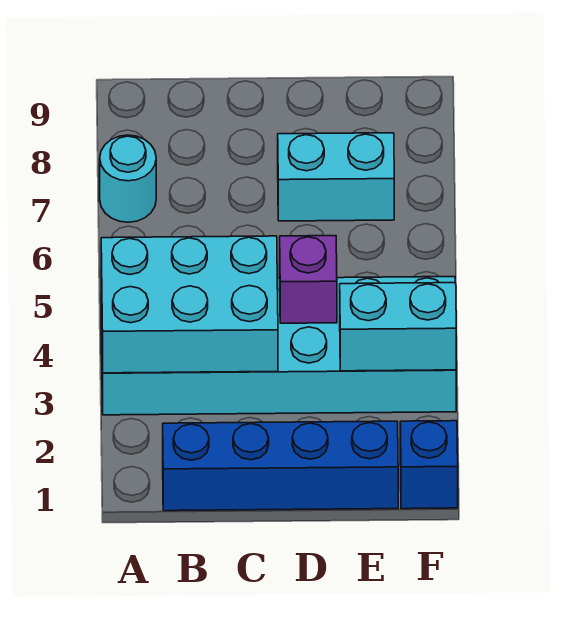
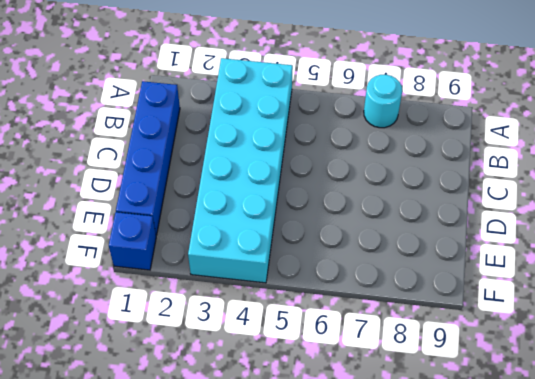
none -> cyan 1x2 brick [278,133,394,221]
none -> cyan 2x3 brick [101,236,278,373]

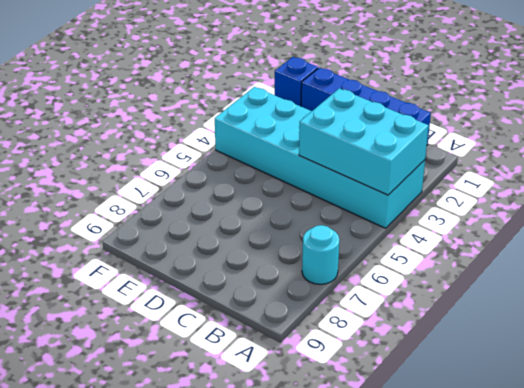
none -> cyan 1x2 brick [278,133,394,221]
none -> purple 1x1 brick [280,236,337,323]

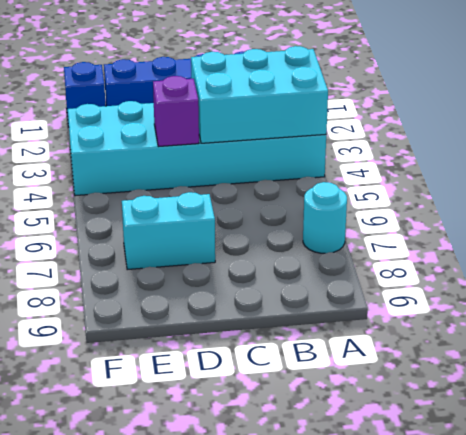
none -> cyan 1x2 brick [340,283,456,371]

